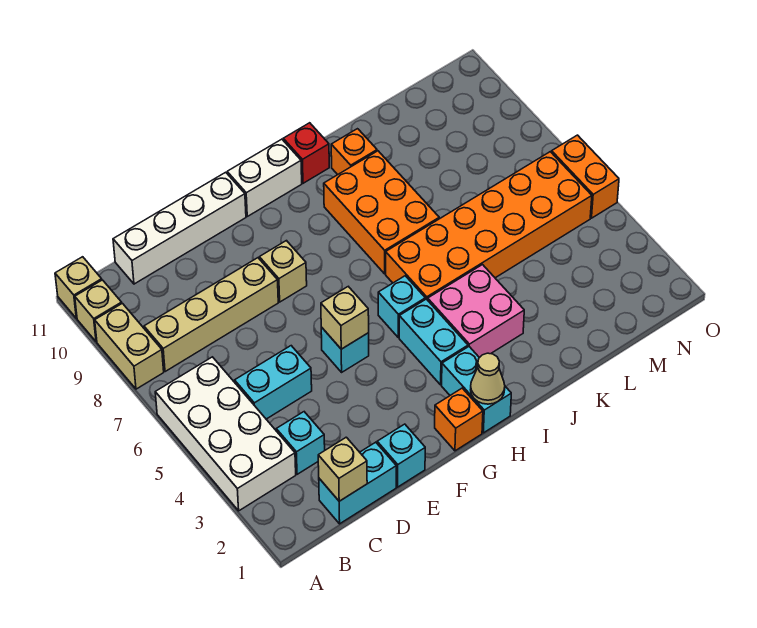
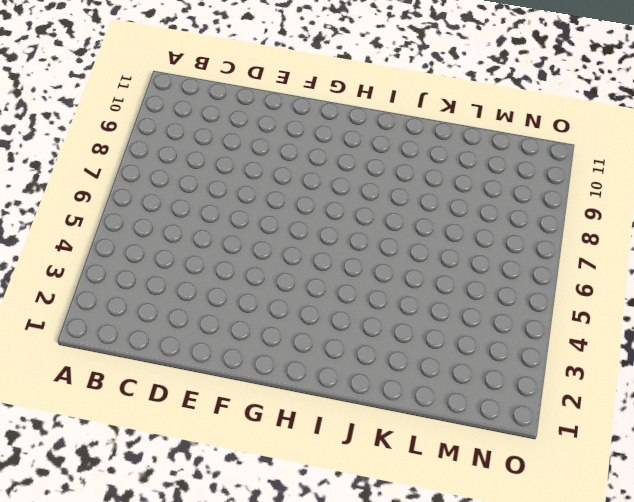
none -> white 2x4 brick [155,357,296,511]
none -> tan 1x2 brick [95,303,164,389]
none -> tan 1x1 brick [75,280,122,342]

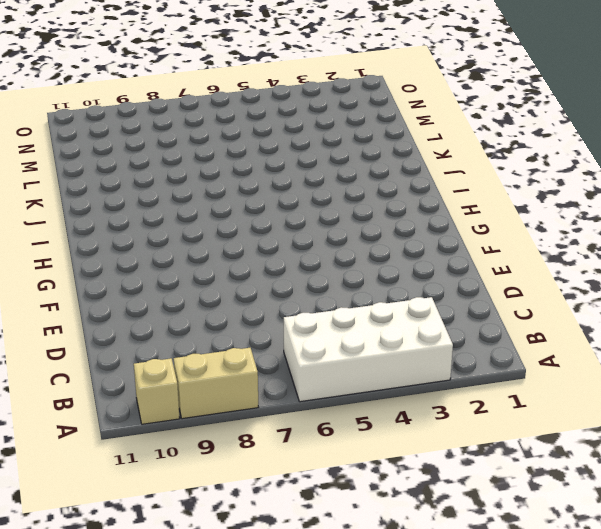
none -> tan 1x1 brick [55,257,102,318]
none -> tan 1x4 brick [144,258,278,372]
none -> cyan 1x2 brick [319,442,396,524]

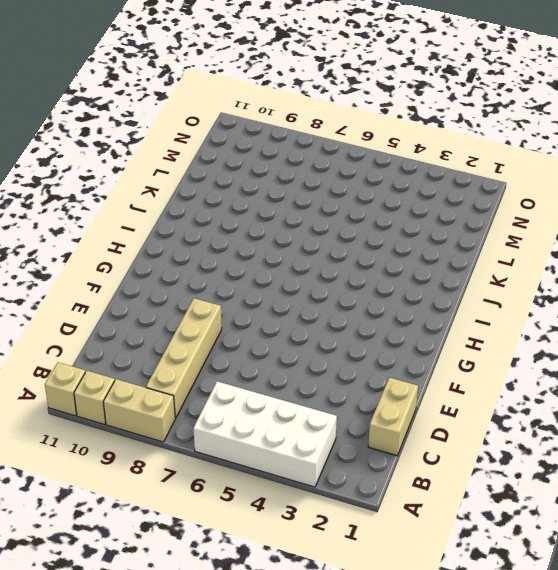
tan 1x2 brick [368,378,418,456] -> cyan 1x2 brick [319,442,396,524]
none -> cyan 1x1 brick [276,412,325,474]
none -> cyan 1x2 brick [235,346,312,419]
none -> white 1x4 brick [113,172,246,284]

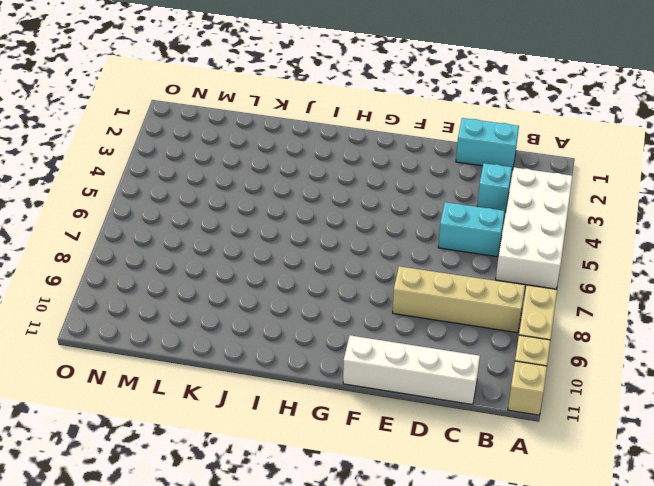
none -> cyan 1x1 brick [377,424,425,487]
none -> cyan 1x1 brick [321,327,369,372]
none -> tan 1x1 brick [259,241,307,302]

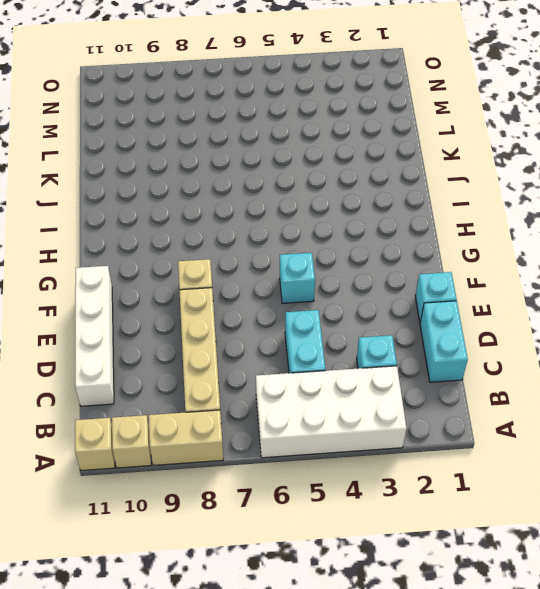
none -> orange 1x1 brick [435,388,483,451]
none -> white 1x2 brick [227,139,302,216]
none -> cyan 1x2 brick [442,347,511,433]

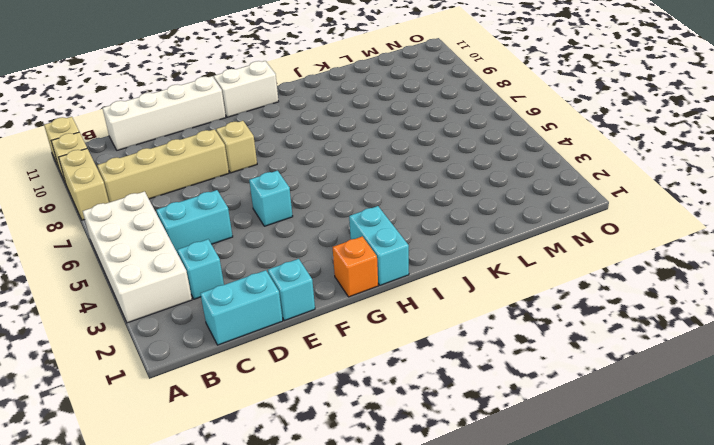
none -> cyan 1x2 brick [399,299,468,385]
none -> cyan 1x1 brick [378,276,425,337]
none -> pink 2x2 brick [428,265,524,358]

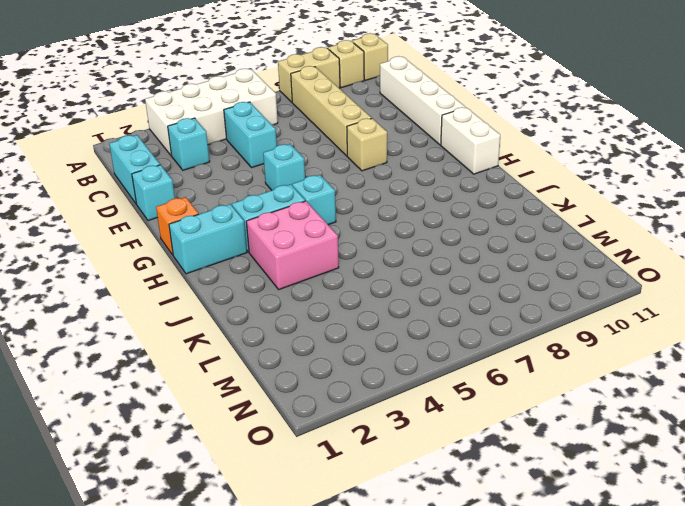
none -> orange 2x6 brick [386,152,592,300]
none -> orange 2x3 brick [324,151,439,274]
none -> red 1x1 brick [283,123,329,183]

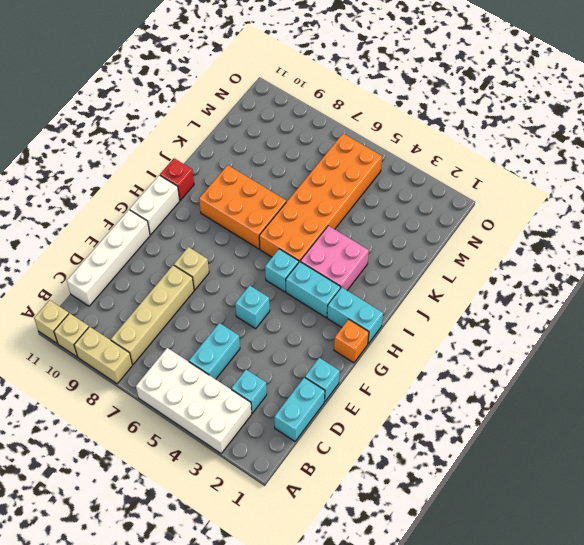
none -> orange 1x1 brick [331,129,377,175]
none -> orange 1x2 brick [552,135,619,218]
none -> tan 1x1 brick [318,437,367,501]

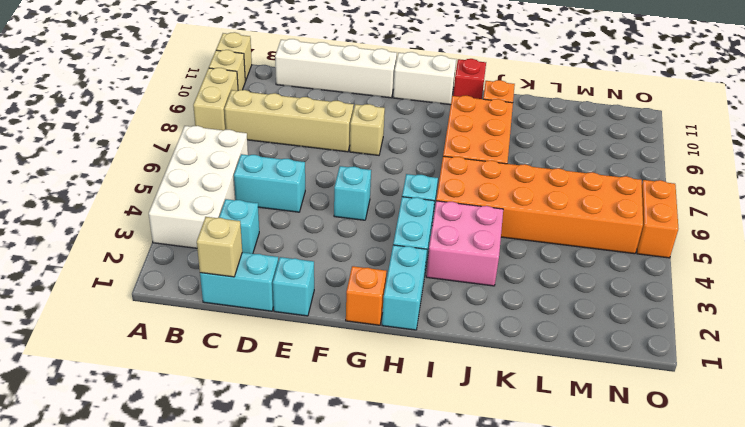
none -> tan 1x1 brick [321,287,369,349]
none -> tan 1x1 cone [471,353,505,404]

